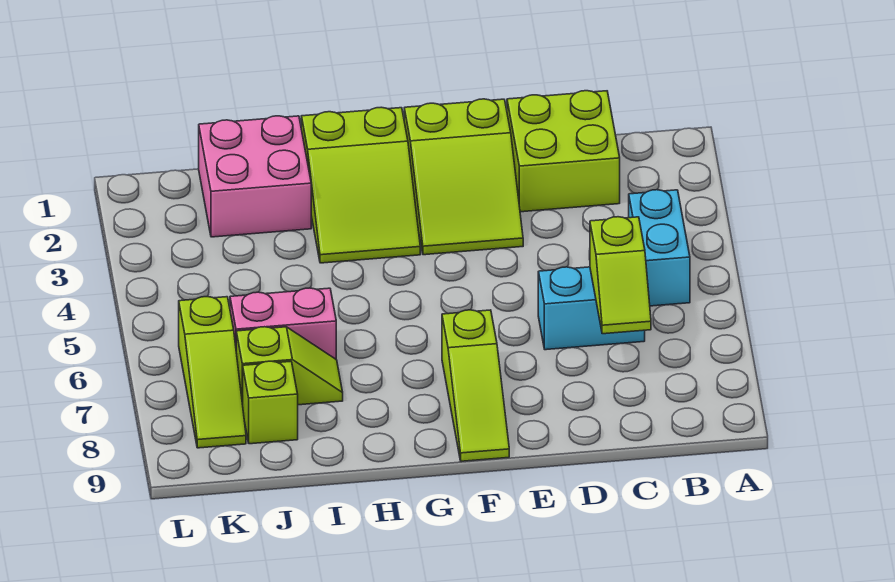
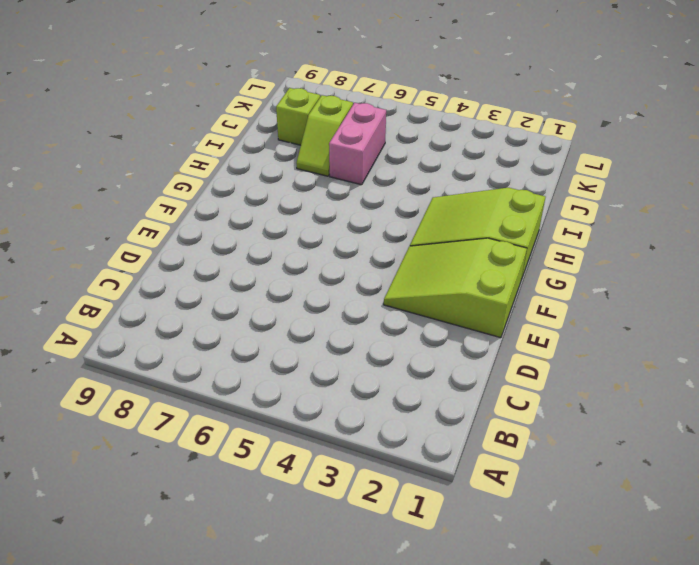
none -> cyan 1x2 brick [629,190,690,306]
none -> lime 2x2 brick [507,91,620,212]
none -> cyan 1x2 brick [538,267,645,350]

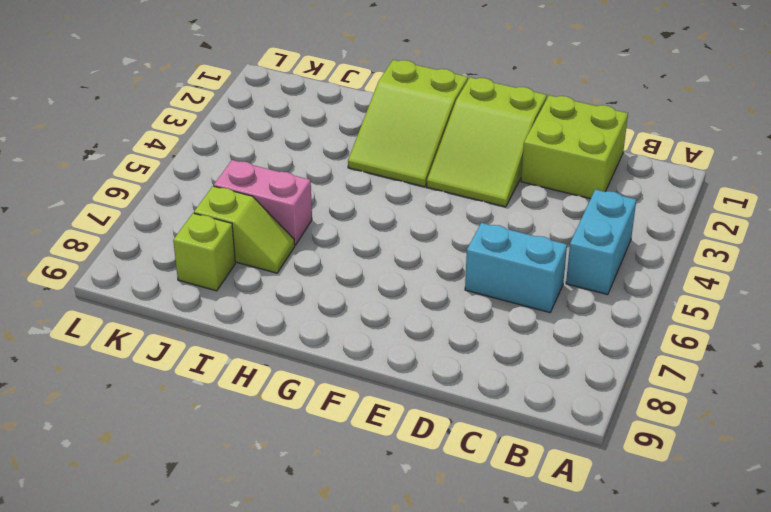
none -> lime 1x3 slope [442,310,509,461]
none -> pink 2x2 brick [199,116,311,237]
none -> lime 1x3 slope [179,297,246,448]

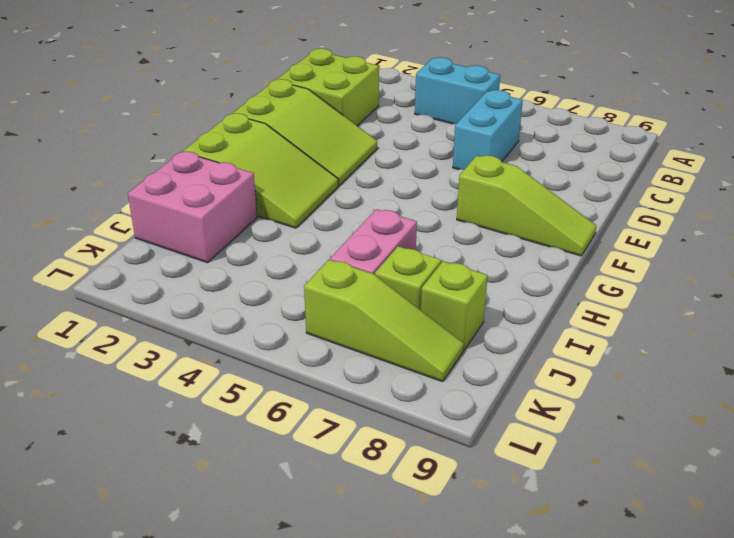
none -> lime 1x2 slope [590,217,651,334]

